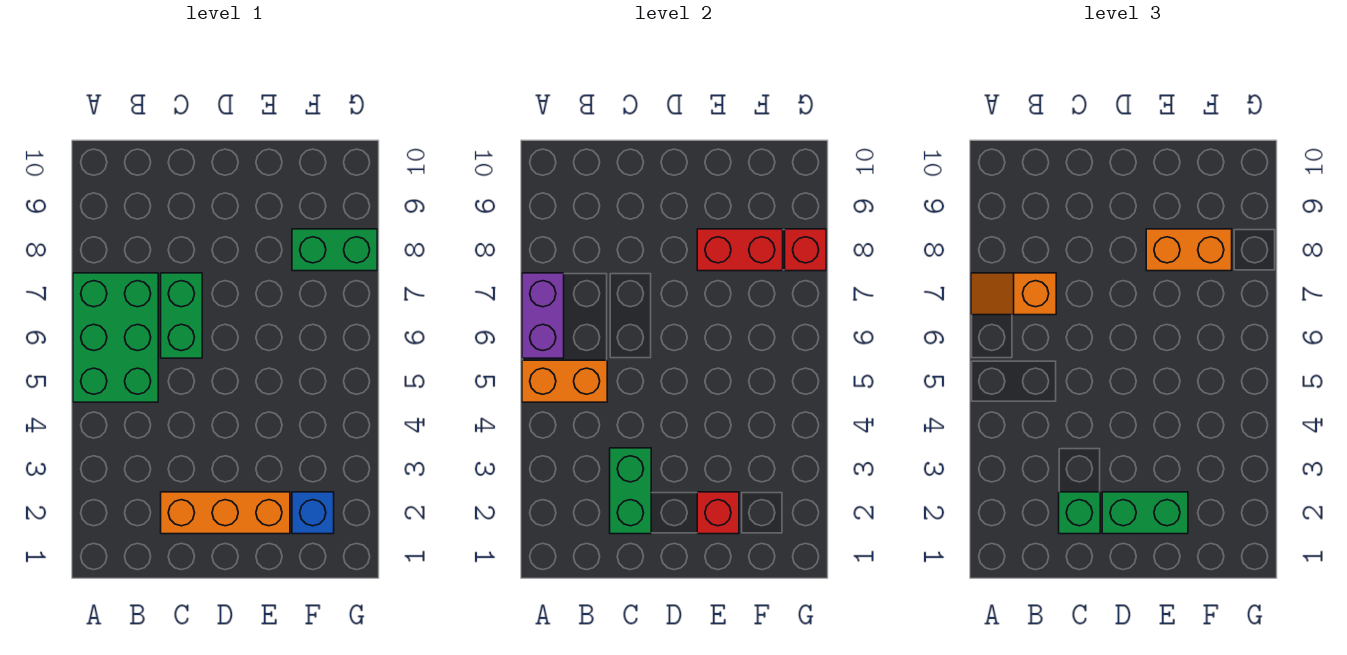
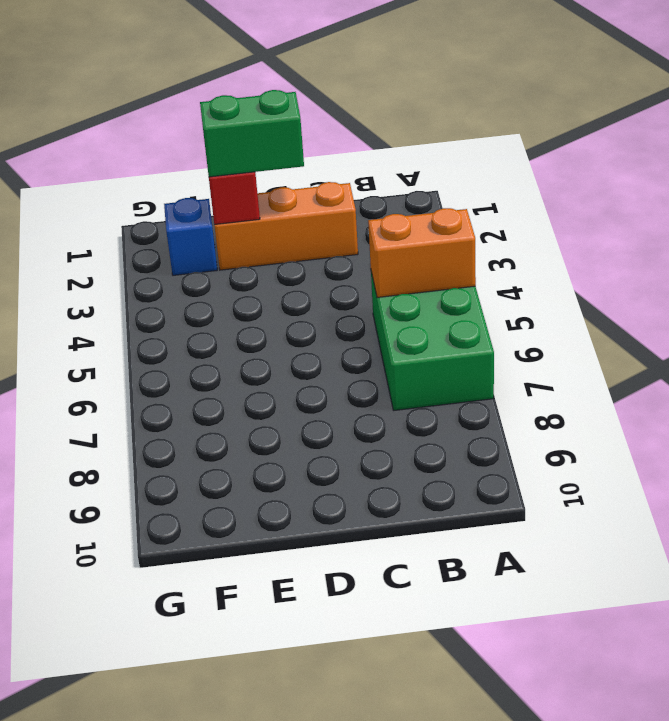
none -> green 1x2 brick [161,273,202,358]
none -> green 1x2 brick [292,229,377,271]
none -> purple 1x2 brick [522,273,564,358]

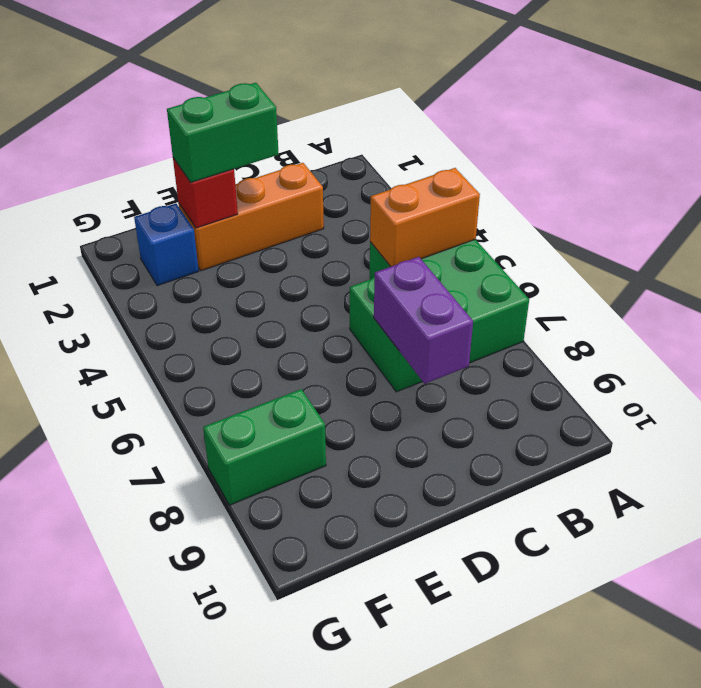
purple 1x2 brick [374,257,473,384] -> purple 1x2 brick moved to [522,273,564,358]
none -> green 1x2 brick [610,448,651,534]
none -> red 1x2 brick [697,229,783,271]
none -> red 1x1 brick [785,229,826,271]

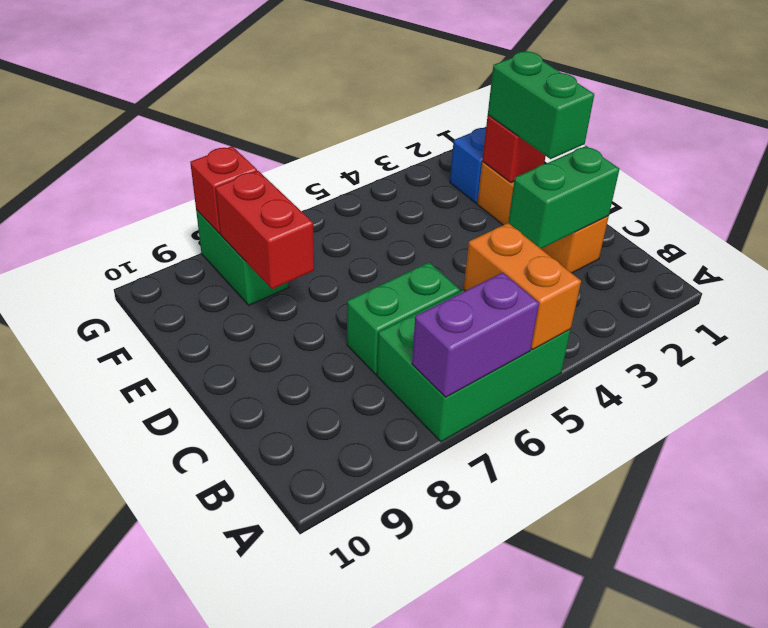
none -> orange 1x2 slope [971,273,1056,315]
none -> green 1x1 brick [1059,492,1100,534]
none -> orange 1x2 brick [1146,229,1232,271]

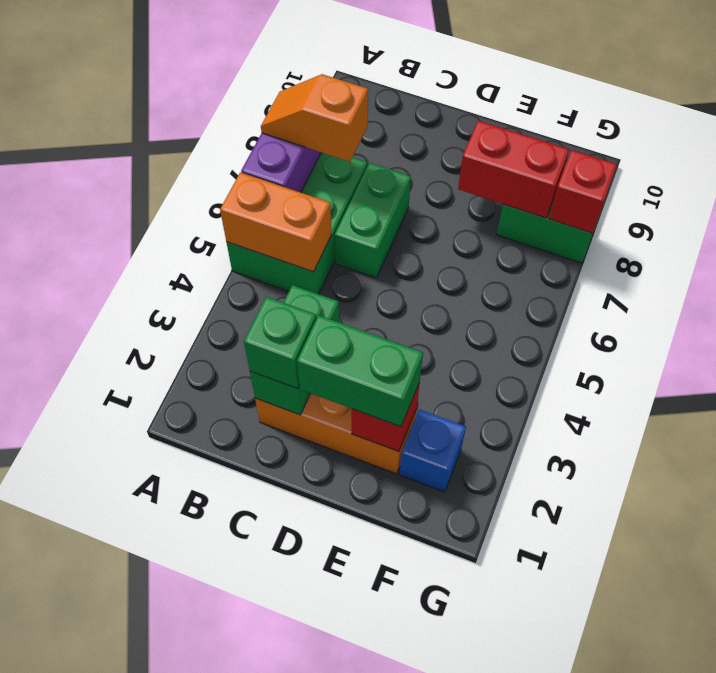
none -> orange 1x2 brick [1146,229,1232,271]

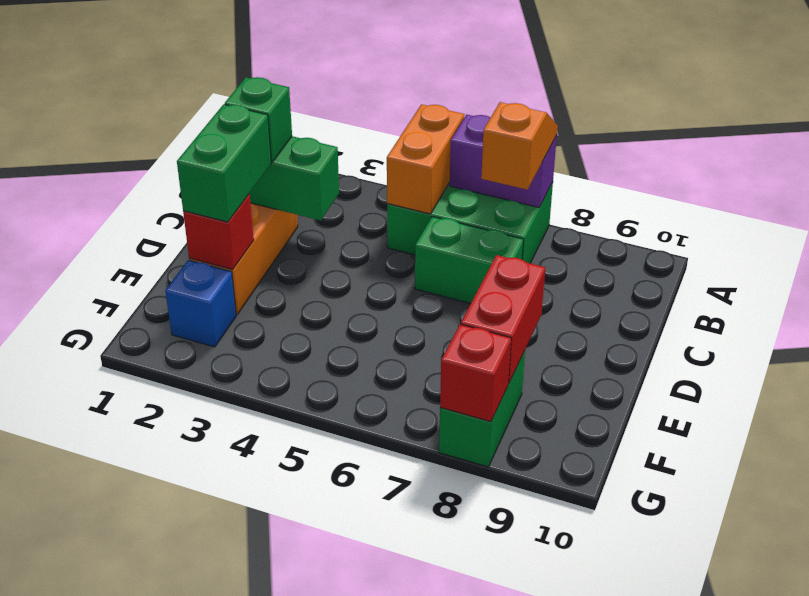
none -> orange 1x2 brick [1146,229,1232,271]

